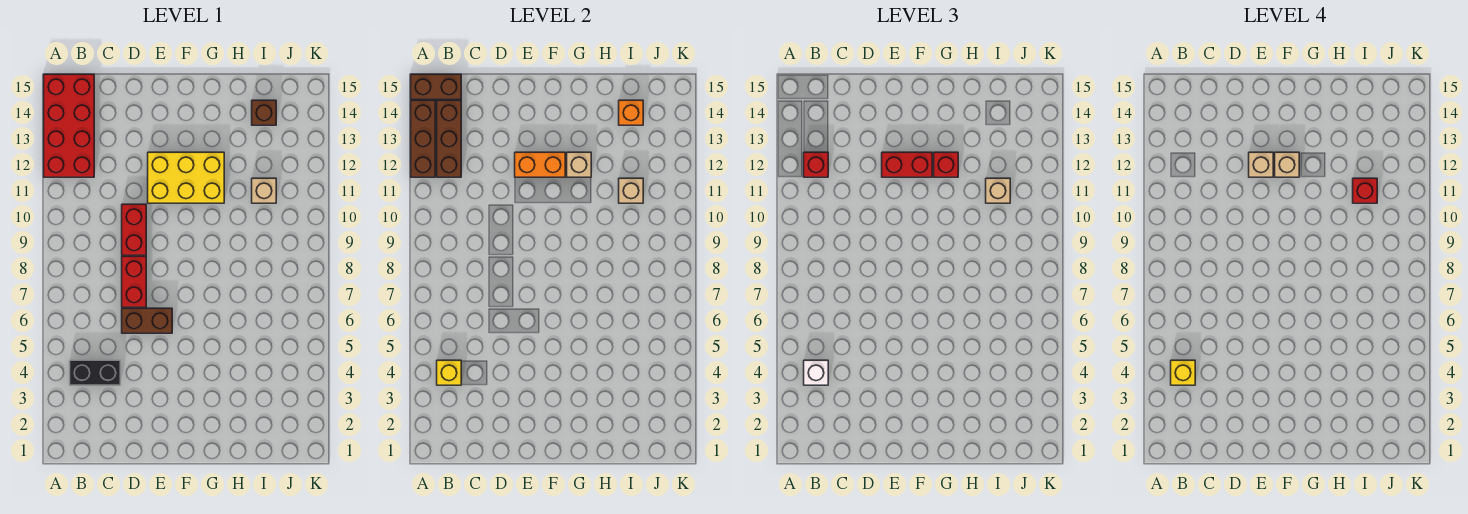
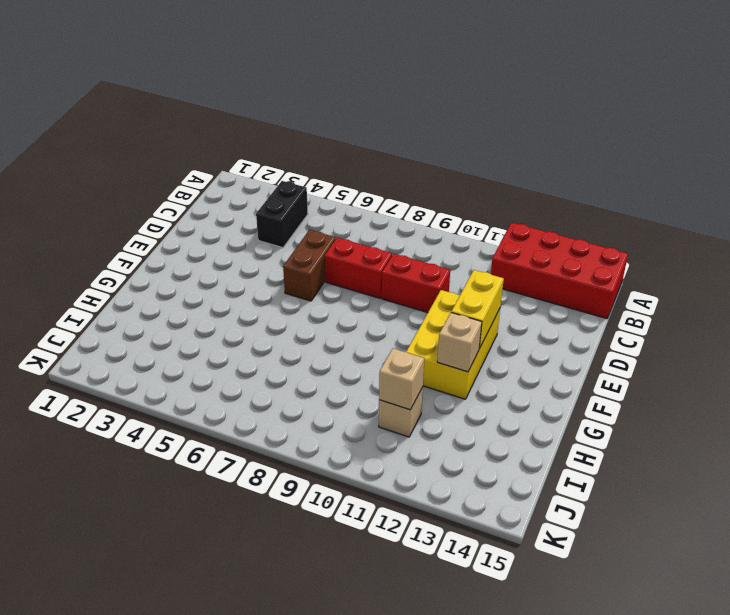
yellow 1x2 brick [451,270,504,349] -> orange 1x2 brick [515,152,565,177]
none -> brown 1x1 brick [252,100,276,125]
none -> brown 1x3 brick [411,100,435,177]
none -> brown 1x2 brick [411,74,461,99]

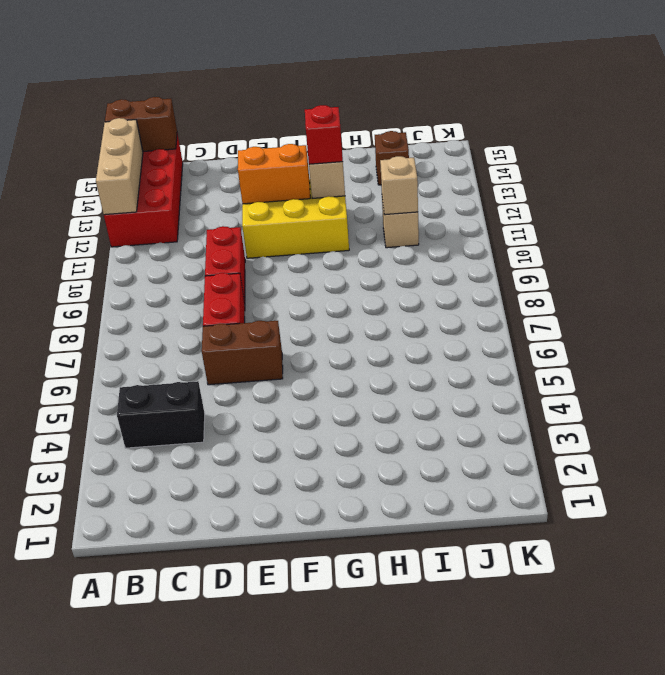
tan 1x3 brick [96,118,143,215] -> brown 1x3 brick [411,100,435,177]
none -> yellow 1x1 brick [437,360,461,385]
none -> brown 1x3 brick [437,100,461,177]
none -> orange 1x1 brick [619,100,643,125]

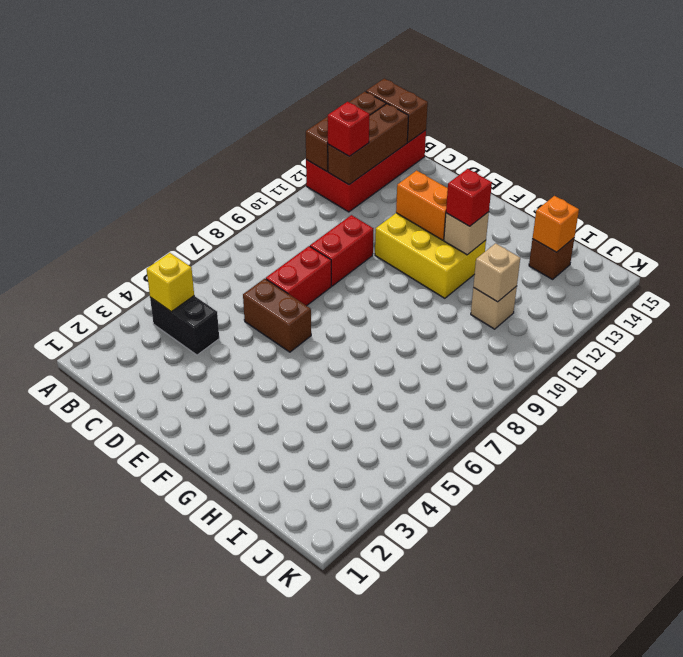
none -> white 1x1 brick [804,360,828,385]
none -> red 1x2 brick [882,152,932,177]
none -> tan 1x1 brick [986,178,1010,203]

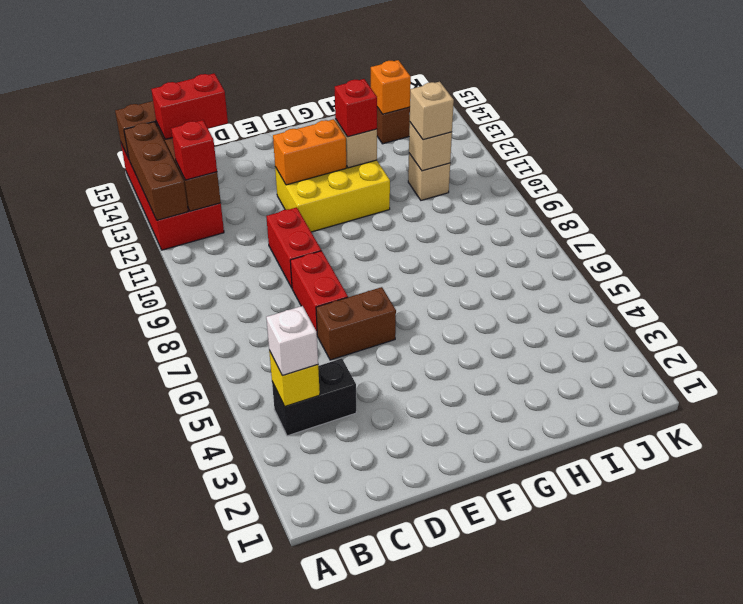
red 1x2 brick [151,73,228,139] -> red 1x2 brick moved to [882,152,932,177]
none -> yellow 1x1 brick [1171,360,1195,385]
none -> tan 1x1 brick [1249,152,1273,177]
none -> tan 1x1 brick [1275,152,1299,177]

